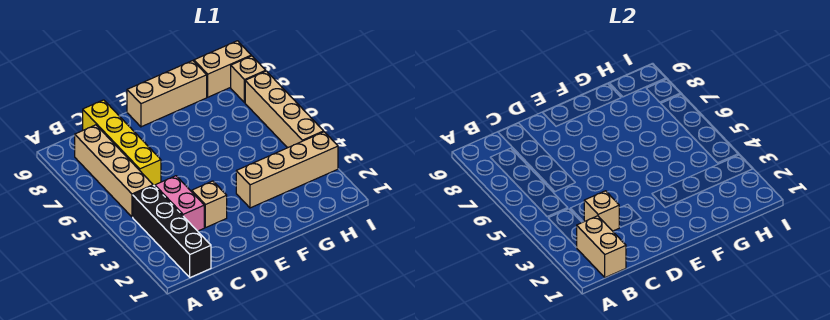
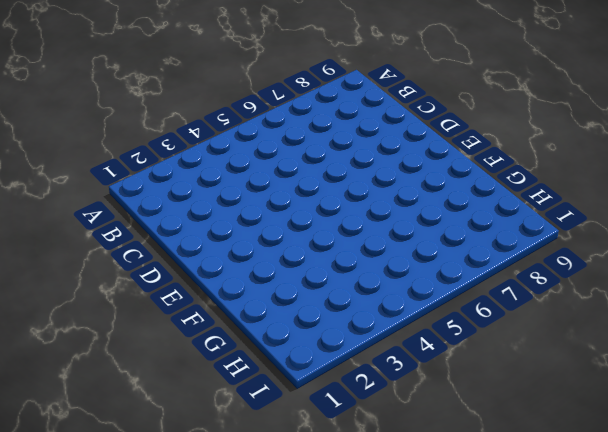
none -> black 1x4 brick [133,186,211,278]
none -> tan 1x4 brick [75,125,153,217]
none -> pink 1x2 brick [155,176,204,231]

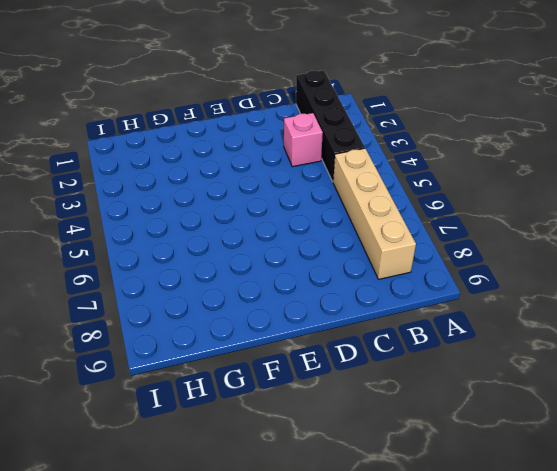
pink 1x1 brick [284,113,323,167] -> pink 1x2 brick [155,176,204,231]
none -> yellow 1x4 brick [83,100,161,186]
none -> tan 1x1 brick [192,181,227,228]
none -> tan 1x3 brick [127,61,207,127]

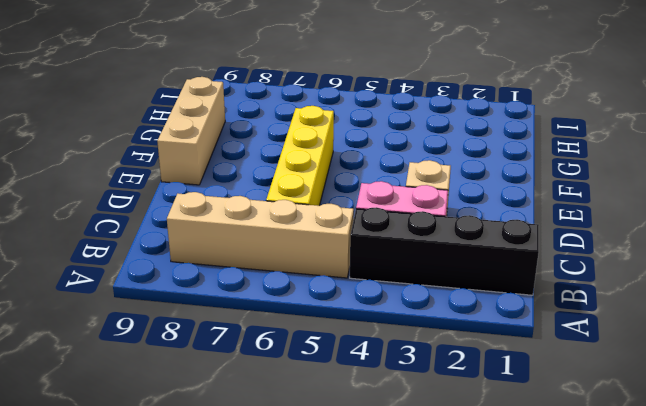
yellow 1x4 brick [266,106,334,206] -> yellow 1x4 brick turned to [83,100,161,186]
none -> tan 1x4 brick [236,132,338,208]
none -> tan 1x2 brick [194,41,251,97]
none -> tan 1x4 brick [245,71,324,148]

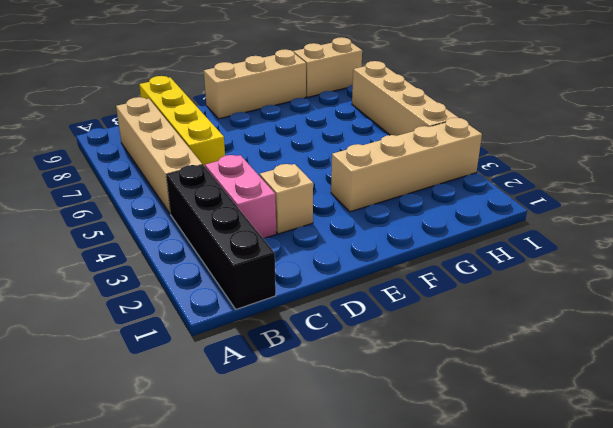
none -> tan 1x1 brick [231,56,266,103]
none -> tan 1x2 brick [576,216,626,278]
none -> tan 1x1 brick [584,191,619,231]

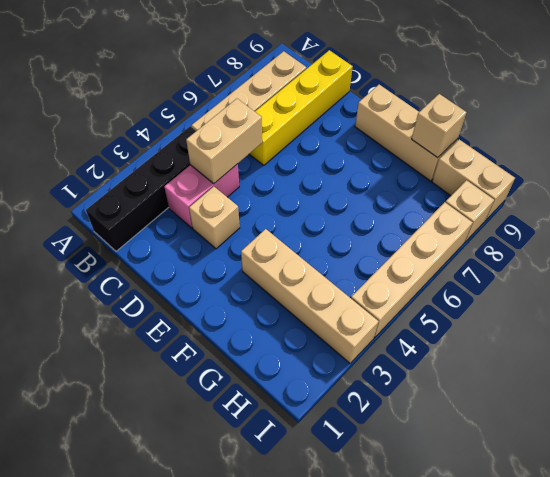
tan 1x2 brick [186,99,262,184] -> tan 1x2 brick moved to [576,216,626,278]
tan 1x1 brick [412,94,466,158] -> tan 1x1 brick moved to [584,191,619,231]

